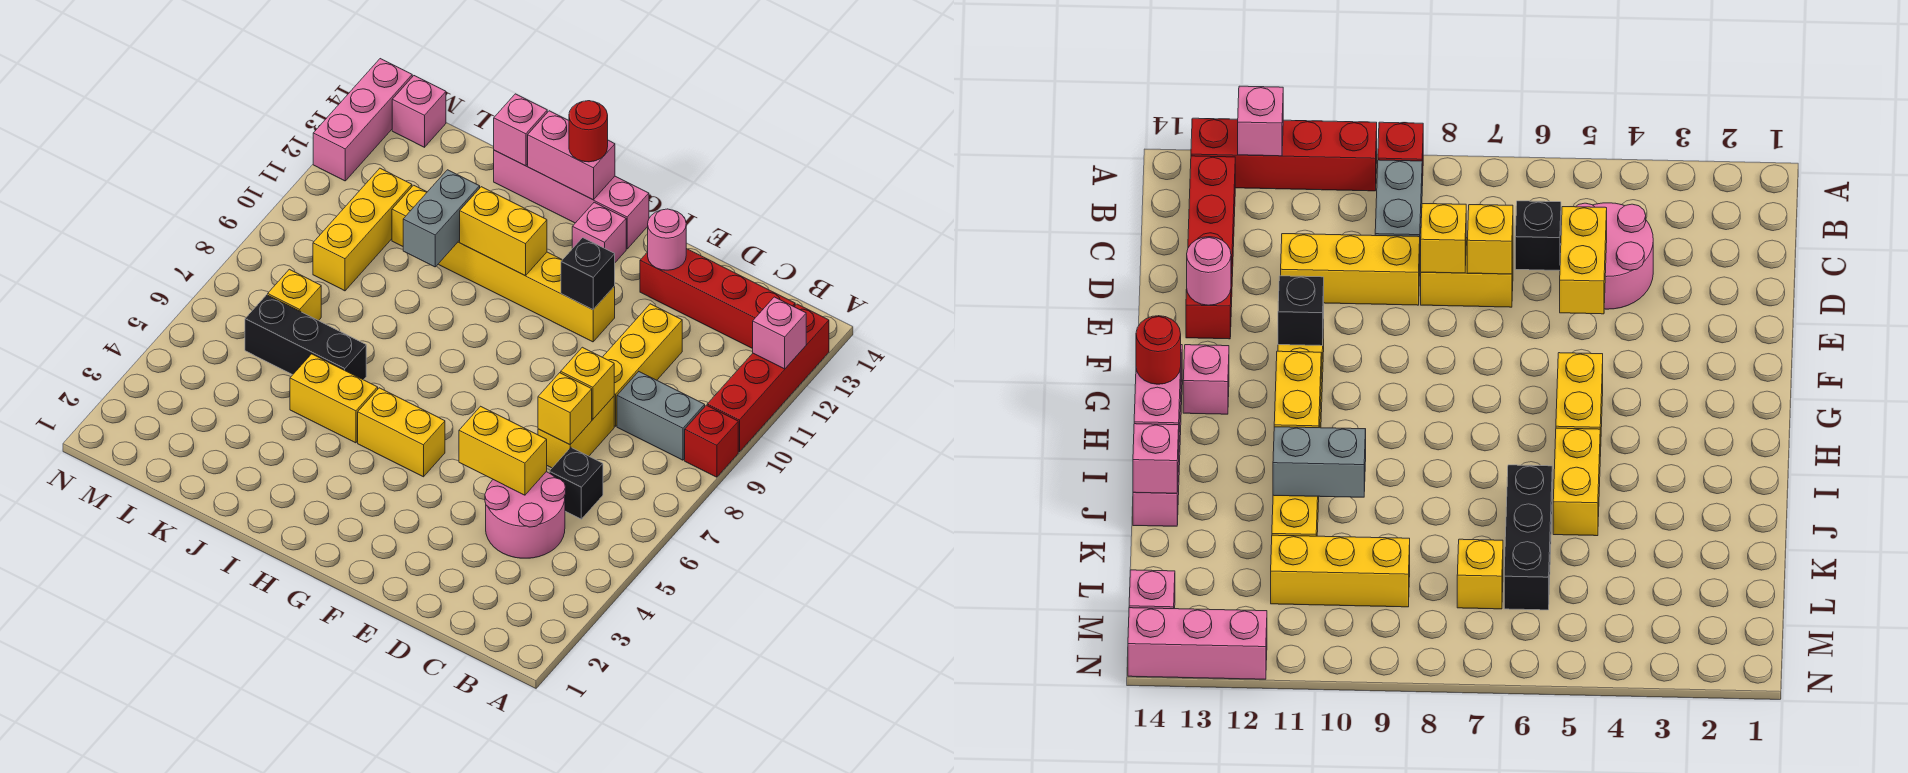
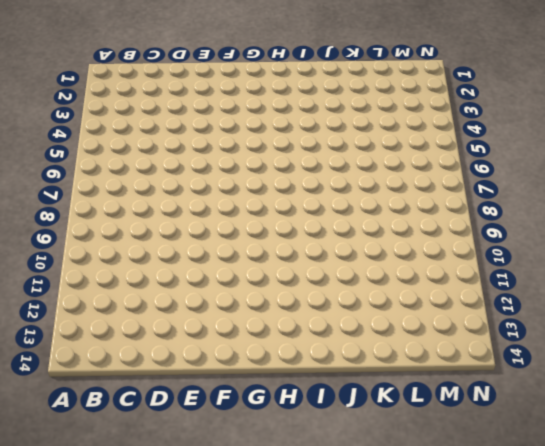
none -> red 1x1 brick [685,405,738,477]
none -> red 1x4 brick [707,304,829,452]
none -> grey 1x2 brick [617,372,705,460]

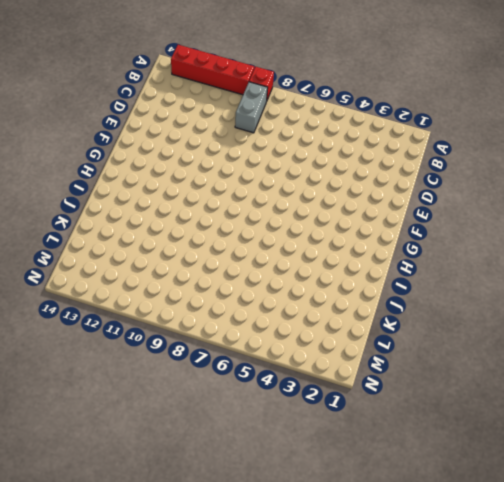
none -> red 1x4 brick [640,249,795,349]
none -> pink 2x2 round brick [485,472,566,558]
none -> black 1x1 brick [549,447,603,519]

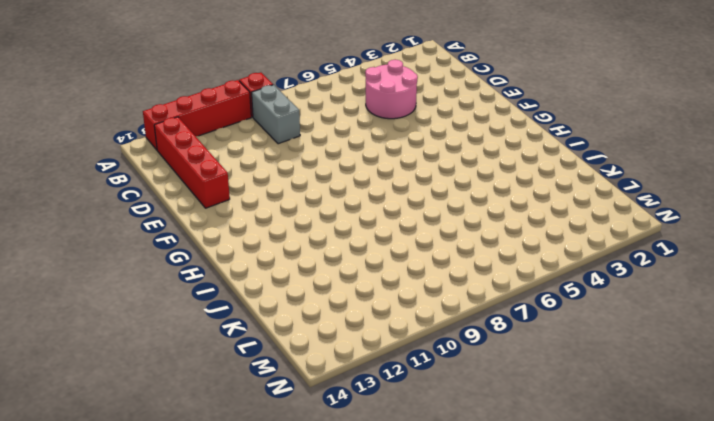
none -> black 1x1 brick [549,447,603,519]
none -> yellow 1x2 brick [538,396,614,468]
none -> yellow 1x3 brick [603,304,682,426]

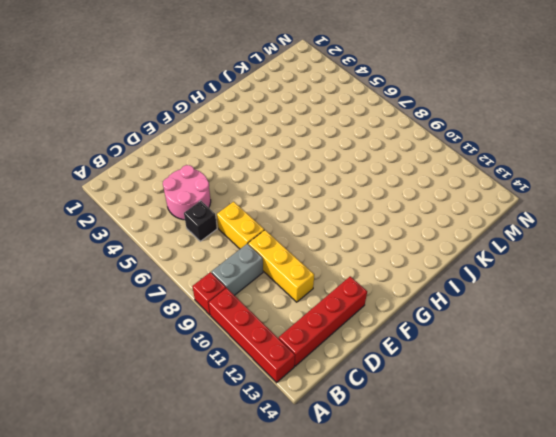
none -> yellow 1x6 brick [392,185,615,342]
none -> yellow 1x2 brick [358,388,445,477]
none -> pink 1x1 brick [572,202,626,262]

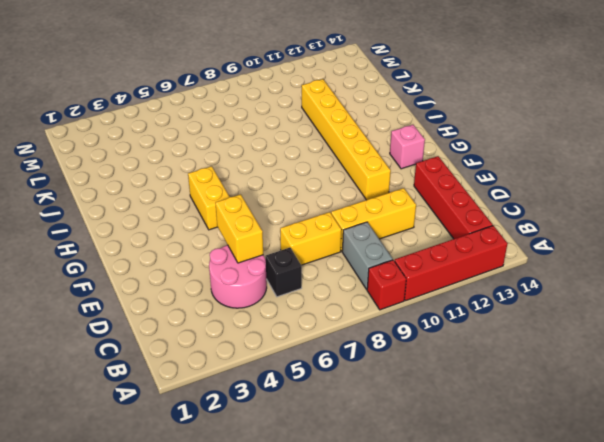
none -> pink 1x4 brick [494,150,649,249]
none -> yellow 1x2 brick [290,354,378,443]
none -> black 1x3 brick [245,295,366,380]

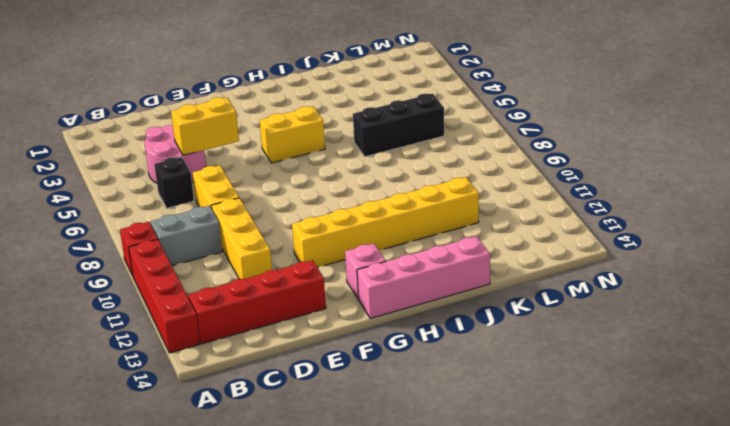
none -> yellow 1x2 brick [290,354,378,443]
none -> yellow 1x1 brick [268,269,321,321]
none -> yellow 1x3 brick [313,168,412,291]

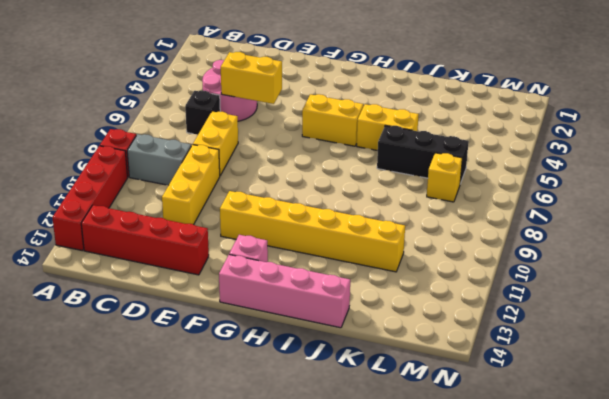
none -> yellow 1x3 brick [313,168,412,291]
none -> pink 1x1 brick [392,76,446,147]
none -> pink 1x3 brick [313,59,412,181]

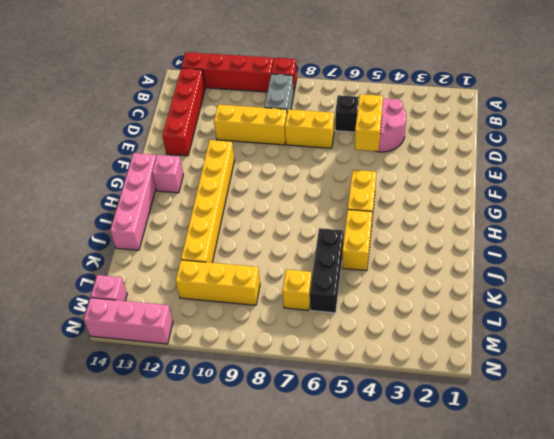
none -> pink 1x1 brick [753,297,806,369]
none -> yellow 1x1 brick [538,373,592,445]
none -> yellow 1x1 brick [561,347,614,419]

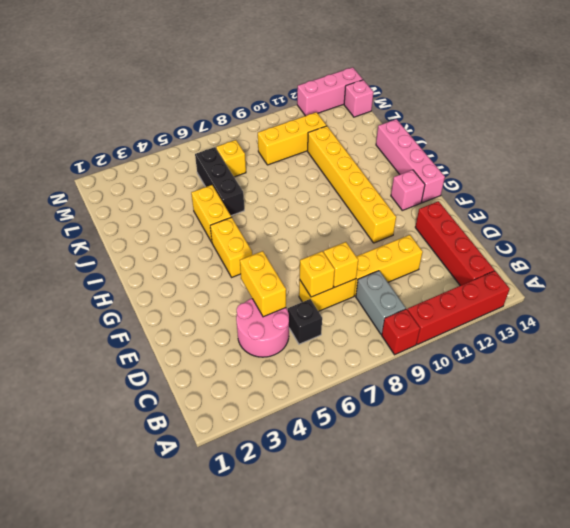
none -> pink 1x1 brick [753,297,806,369]
none -> pink 1x1 round brick [648,209,686,270]
none -> black 1x1 brick [561,238,615,310]

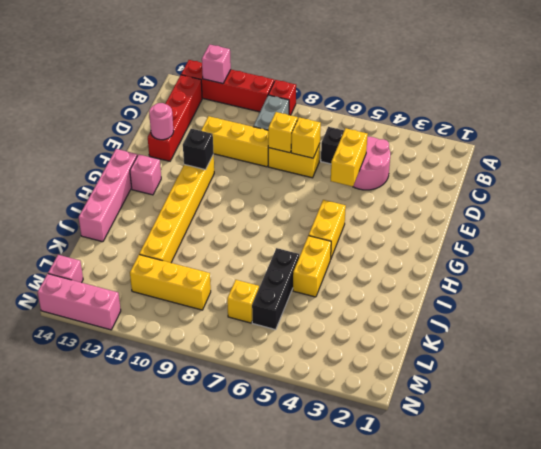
none -> yellow 1x2 brick [460,187,547,276]
none -> pink 1x2 brick [528,111,615,200]
none -> grey 1x2 brick [403,170,480,267]

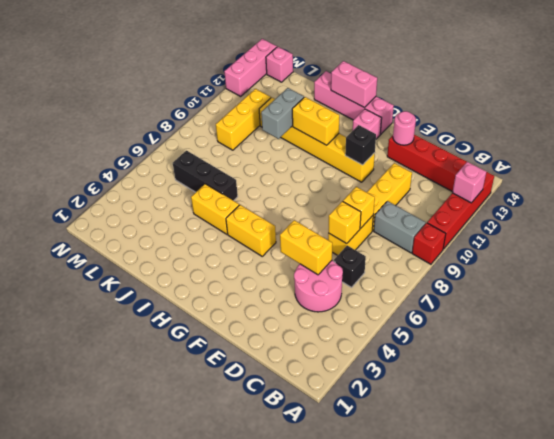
none -> yellow 1x1 brick [268,269,321,321]
none -> pink 1x1 brick [494,94,547,166]
none -> red 1x1 round brick [569,101,608,162]

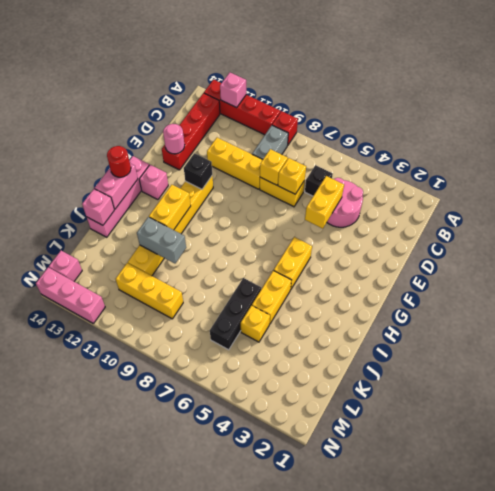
yellow 1x1 brick [241,306,270,342] -> yellow 1x1 brick moved to [268,269,321,321]

